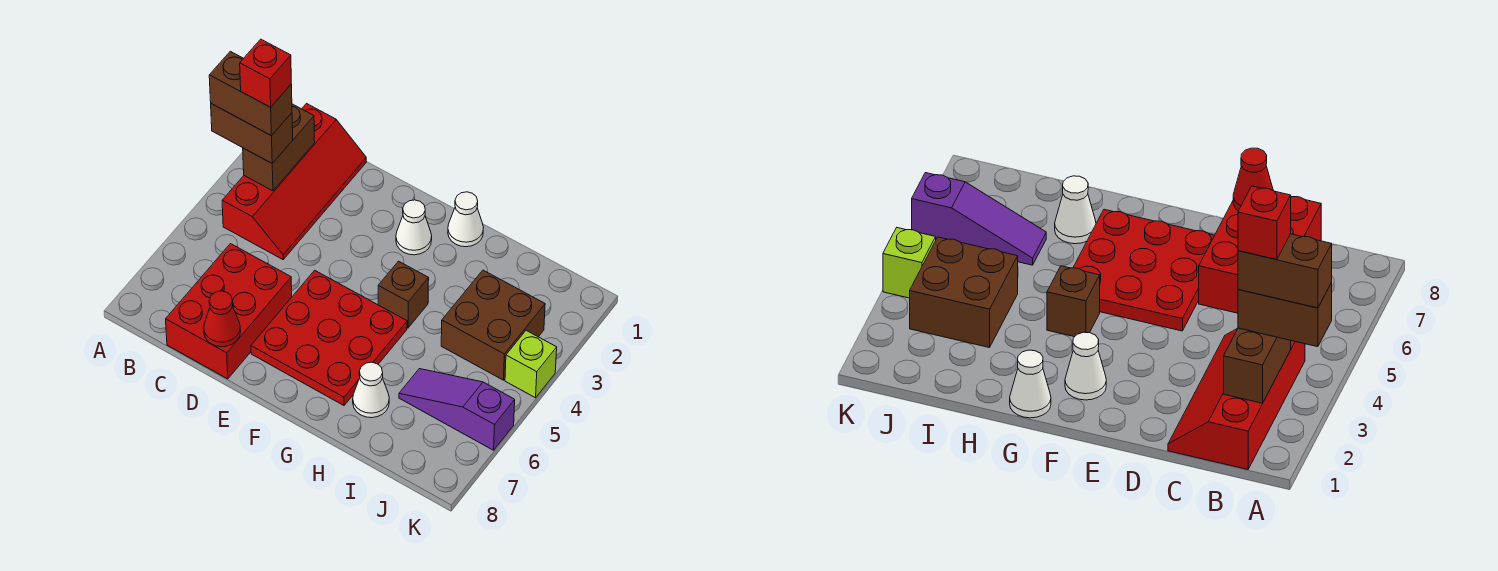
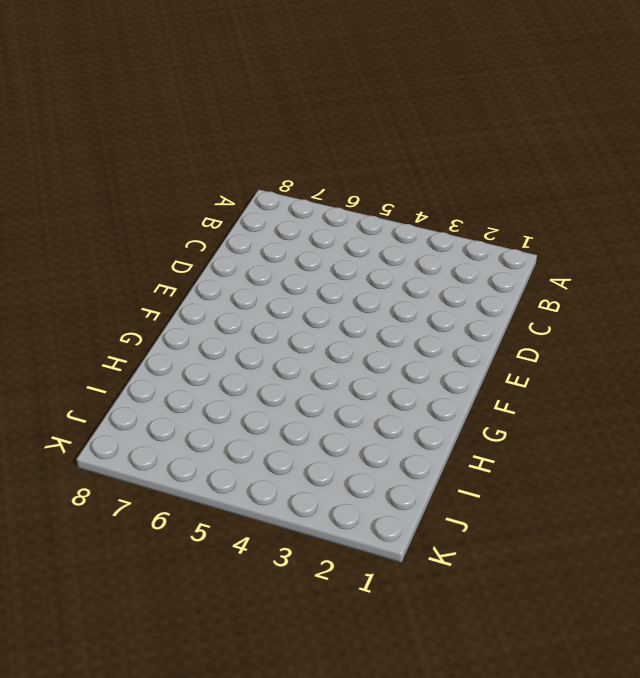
none -> red 2x4 slope [222,104,366,259]
none -> red 2x3 brick [166,244,292,379]
none -> red 3x3 plate [251,270,407,405]

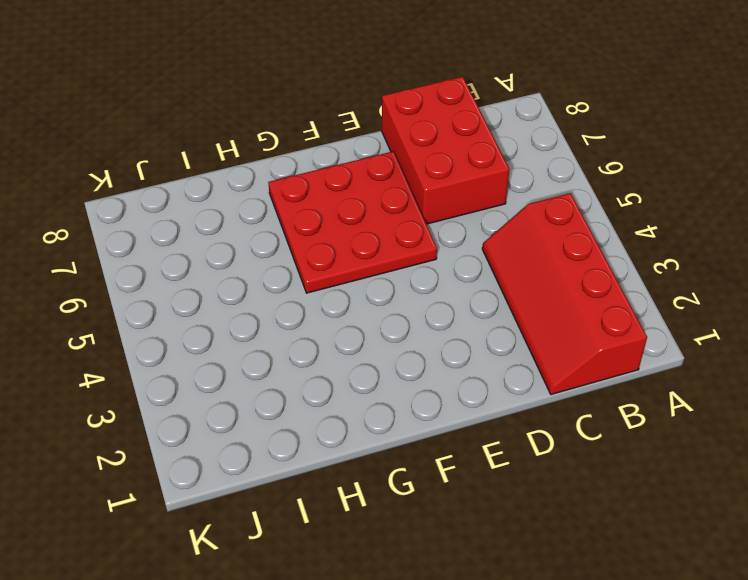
none -> white 1x1 cone [396,200,432,255]
none -> white 1x1 cone [448,192,484,247]
none -> brown 1x1 brick [378,261,429,328]

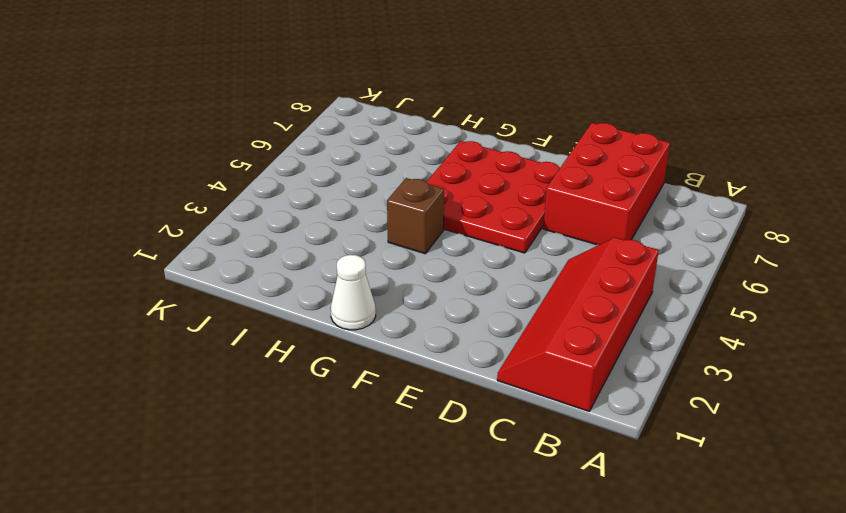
none -> white 1x1 cone [396,200,432,255]
none -> white 1x1 cone [353,362,389,418]
none -> brown 2x2 brick [441,270,545,380]

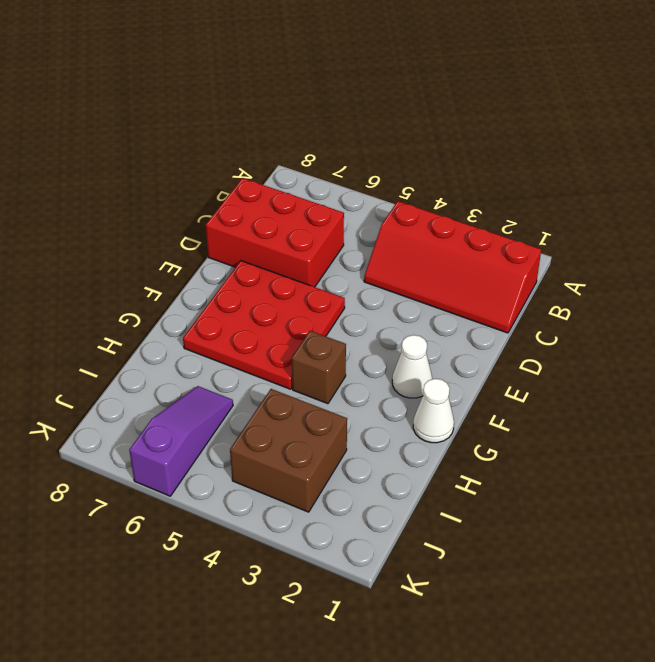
none -> white 1x1 cone [353,362,389,418]
none -> lime 1x1 brick [505,331,557,398]
none -> brown 1x2 brick [243,104,315,191]

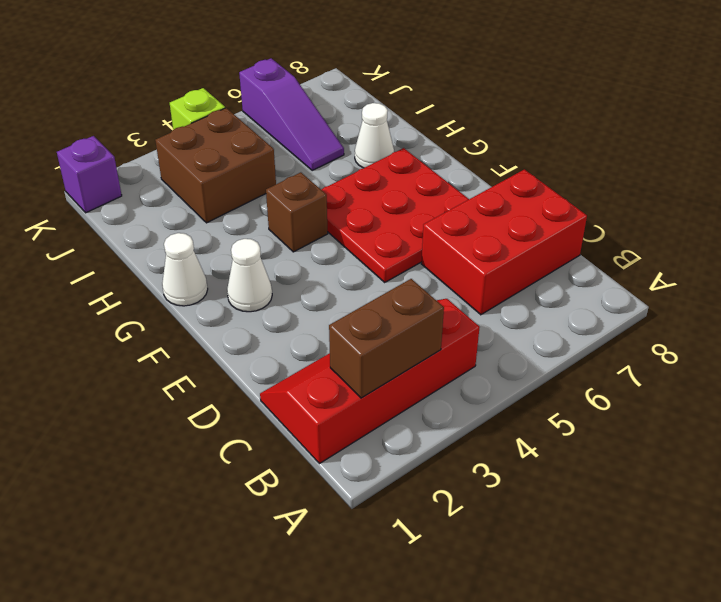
purple 1x1 brick [57,136,122,213] -> none
none -> red 1x1 cone [204,291,241,347]
none -> brown 1x2 brick [211,104,293,163]
none -> brown 1x2 brick [209,51,292,136]

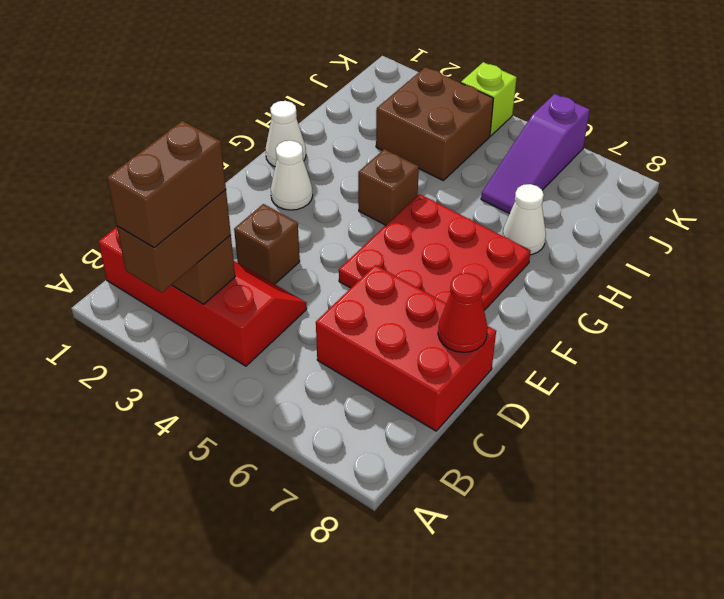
brown 1x1 brick [234,204,300,284] -> none
none -> red 1x1 brick [240,39,291,107]

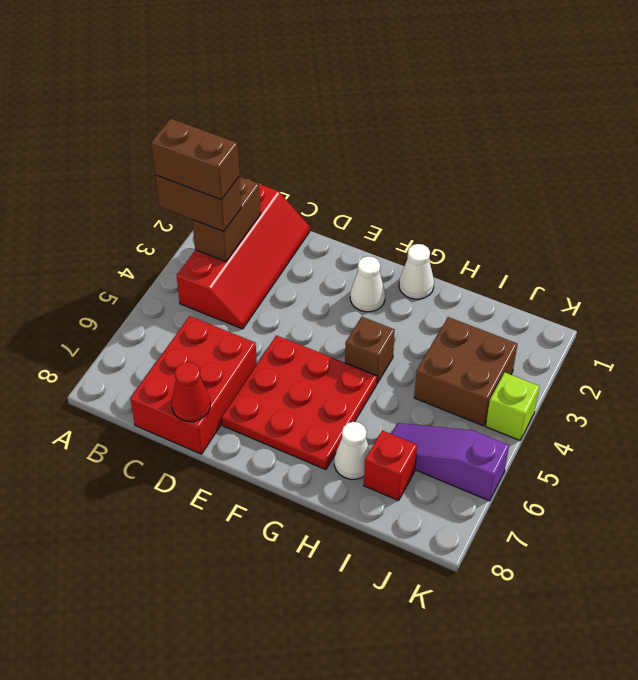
red 1x1 brick [364,431,417,500] -> red 1x1 brick moved to [240,39,291,107]

